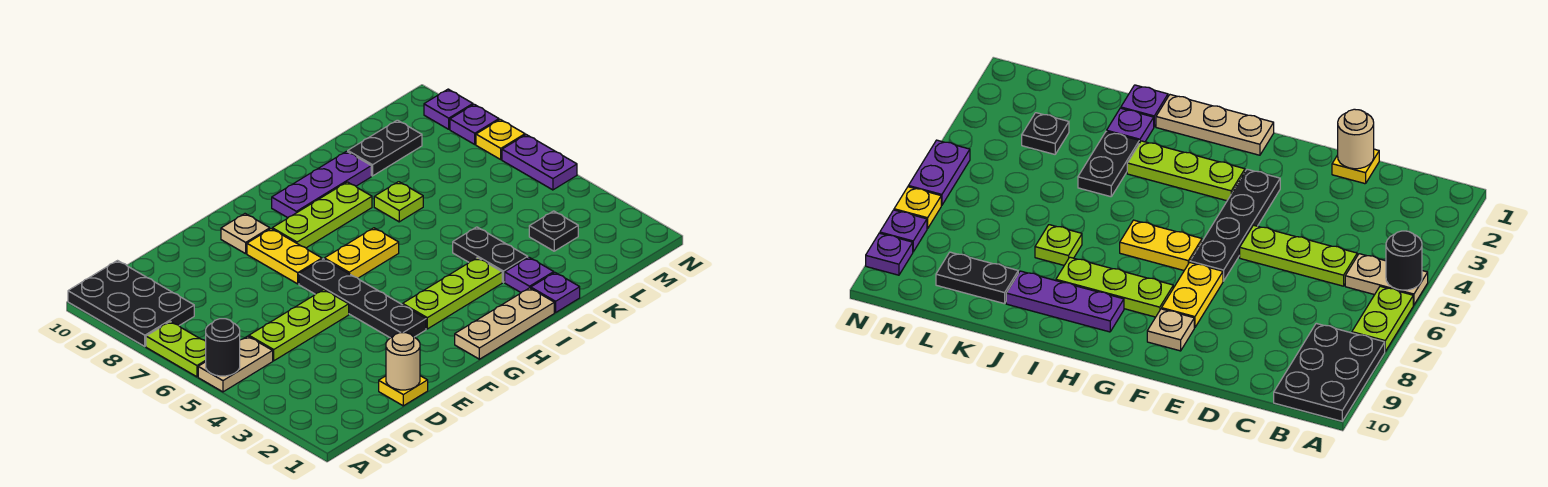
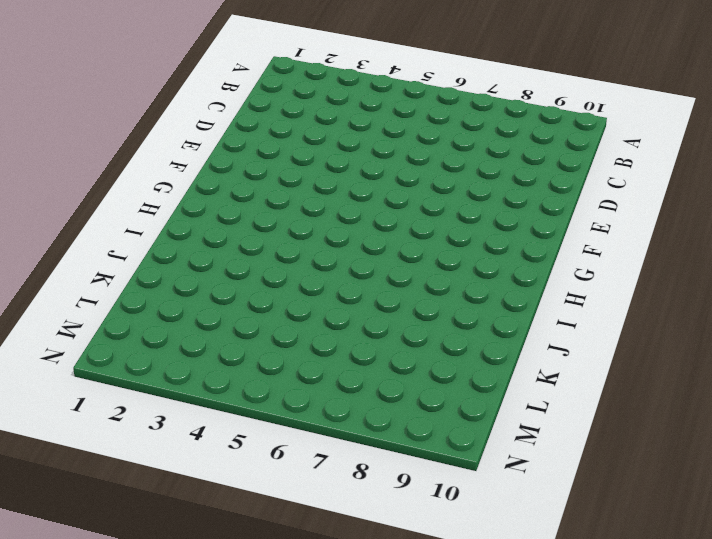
none -> tan 1x2 plate [198,336,273,392]
none -> lime 1x2 plate [146,321,206,377]
none -> black 2x3 plate [68,261,194,346]

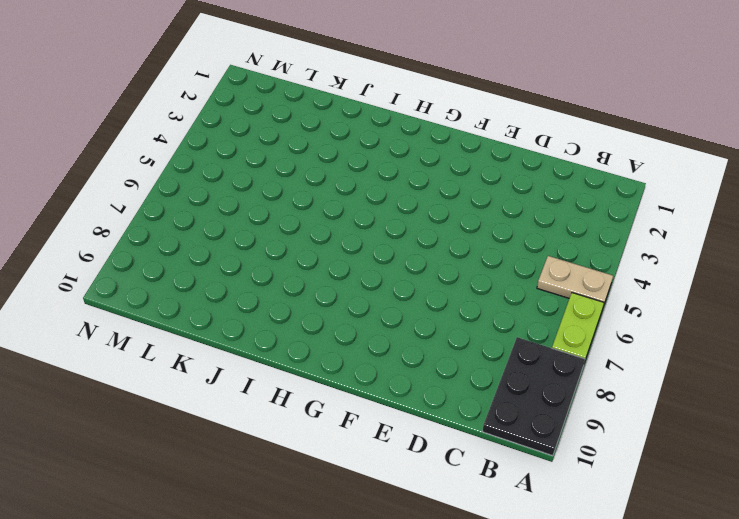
none -> lime 1x3 plate [249,290,349,361]
none -> yellow 1x1 plate [379,376,428,406]
none -> black 1x4 plate [299,259,426,338]

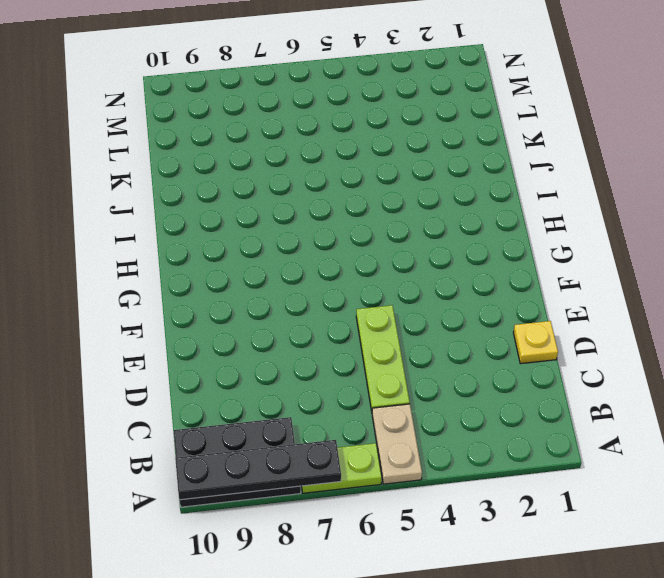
black 1x4 plate [175,440,341,500] -> black 1x4 plate moved to [299,259,426,338]
none -> yellow 1x2 plate [247,229,322,284]
none -> tan 1x1 plate [221,214,270,254]
none -> tan 1x3 plate [455,288,554,359]

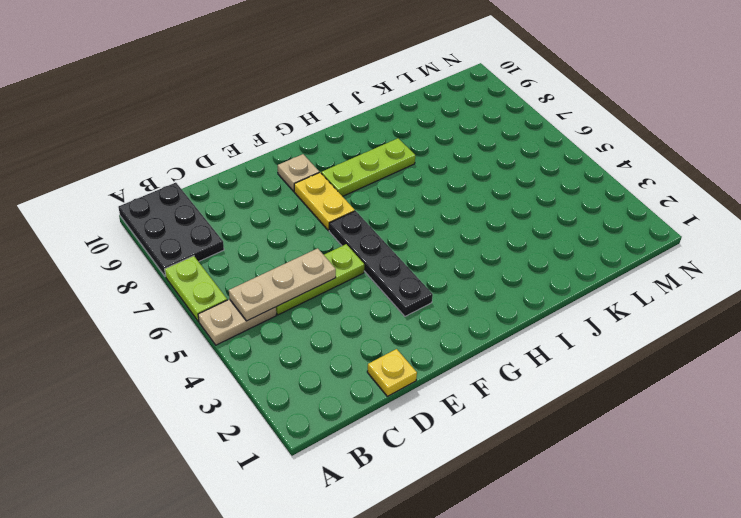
tan 1x3 plate [229,248,336,321] -> tan 1x3 plate moved to [455,288,554,359]
none -> lime 1x3 plate [403,258,502,329]
none -> yellow 1x2 plate [324,228,399,278]
none -> purple 1x3 plate [272,151,371,218]

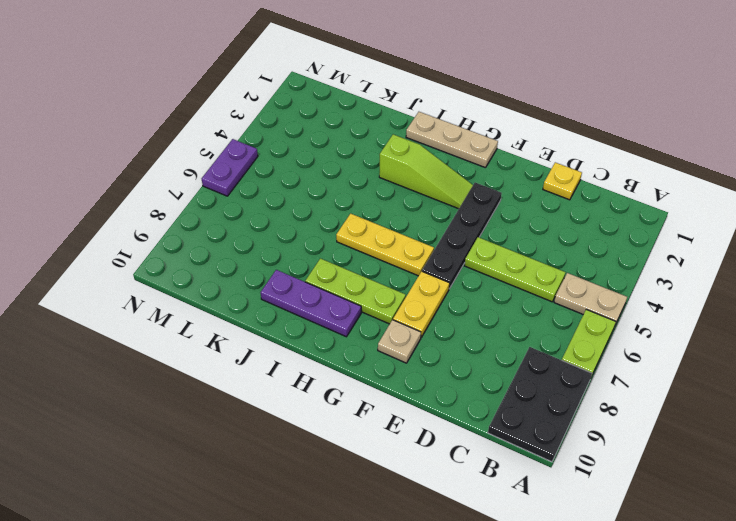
lime 1x3 slope [379,134,473,209] -> lime 1x3 plate [403,258,502,329]
yellow 1x3 plate [336,214,434,276] -> yellow 1x2 plate [324,228,399,278]
none -> purple 1x1 plate [531,273,580,313]
none -> purple 1x1 plate [505,257,554,292]
none -> black 1x2 plate [453,227,528,282]

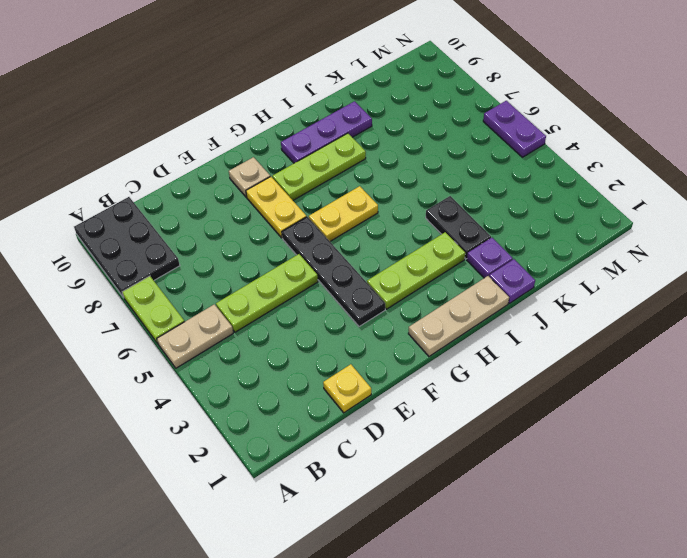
none -> lime 1x1 plate [374,182,423,222]
none -> black 1x2 plate [348,120,422,176]
none -> black 1x1 plate [529,211,578,251]

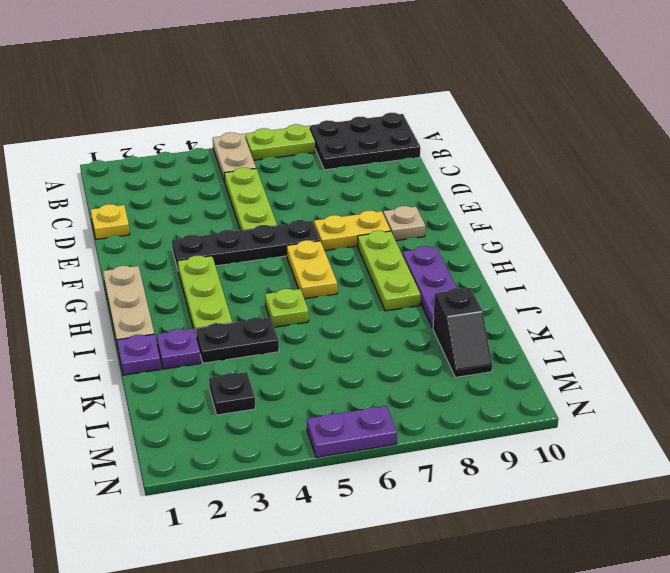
lime 1x1 plate [265,289,309,327] -> lime 1x1 plate moved to [374,182,423,222]
black 1x2 slope [433,288,492,377] -> black 1x2 plate [348,120,422,176]
none -> yellow 1x1 plate [476,119,525,159]
none -> purple 1x1 plate [450,104,499,144]
none -> purple 1x1 plate [424,89,473,129]

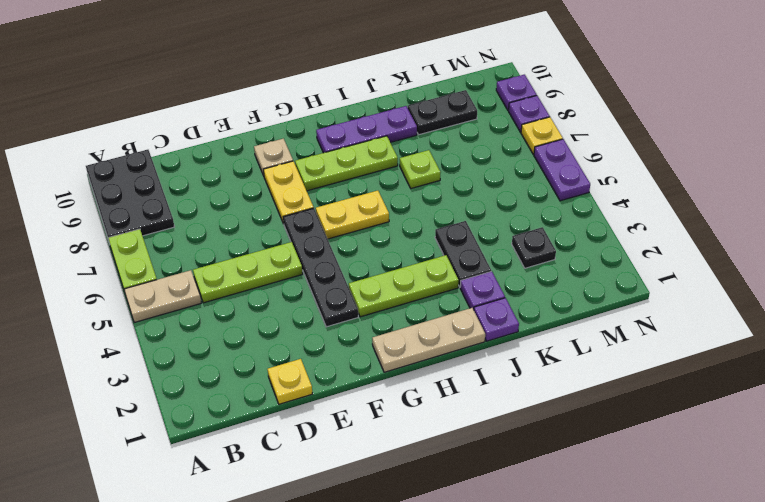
none -> black 1x1 round brick [206,319,240,376]
none -> tan 1x1 round brick [386,333,420,390]

